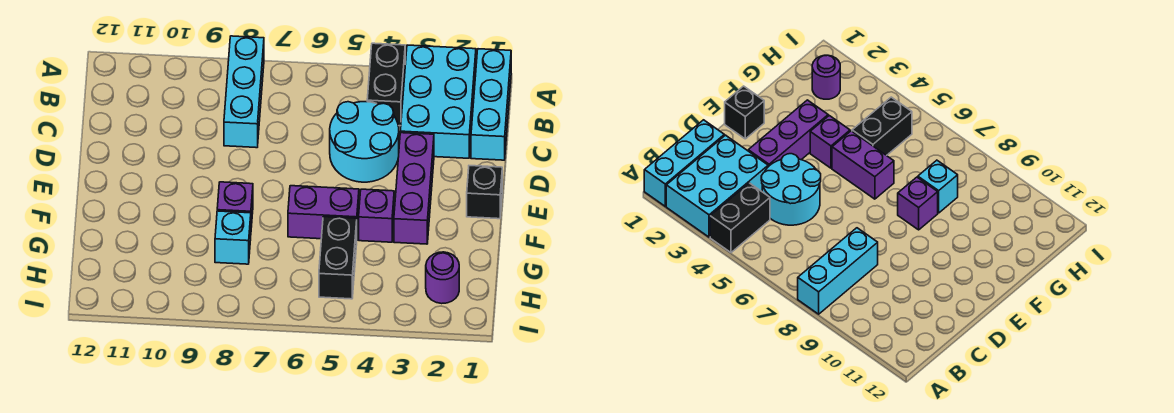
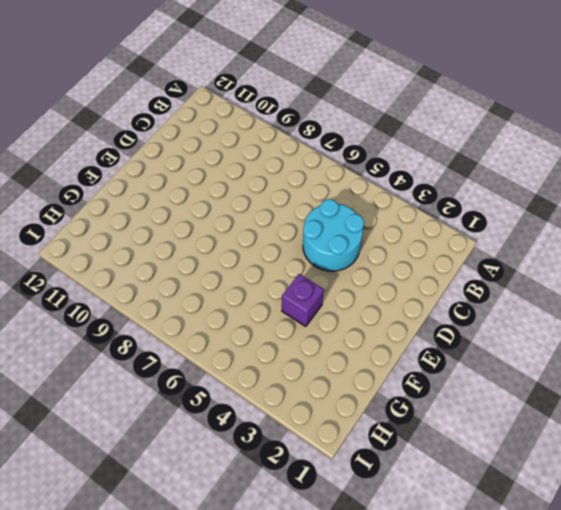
none -> cyan 1x3 brick [471,49,511,160]
none -> cyan 2x3 brick [400,45,476,158]
none -> black 1x2 brick [367,43,405,126]

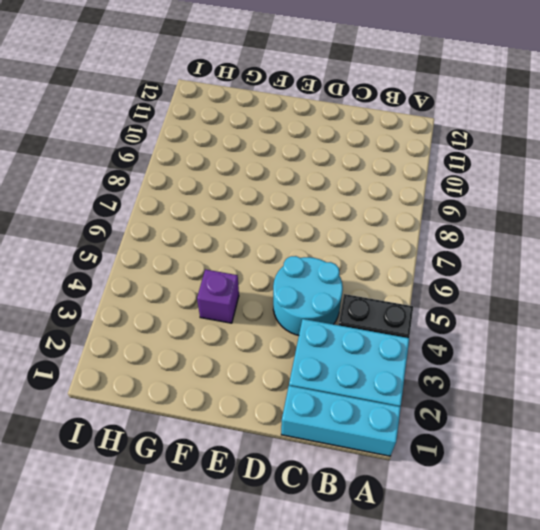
none -> cyan 1x3 brick [224,36,264,148]
none -> purple 1x3 brick [394,133,434,244]
none -> black 1x1 brick [467,166,502,219]

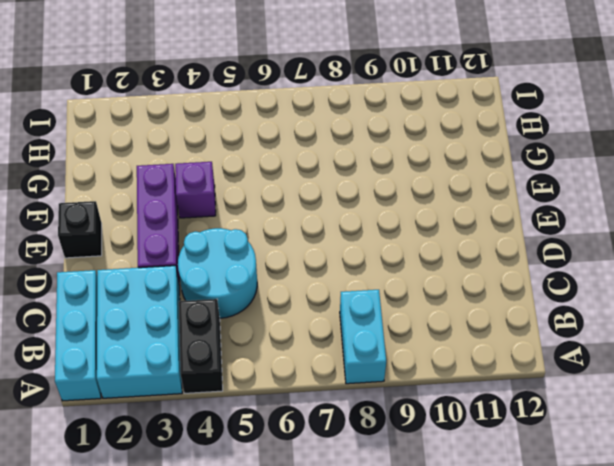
cyan 1x2 brick [340,290,386,384] -> cyan 1x3 brick [224,36,264,148]
none -> purple 1x2 brick [288,186,359,239]
none -> purple 1x1 brick [217,182,253,227]
none -> black 1x2 brick [319,217,357,299]

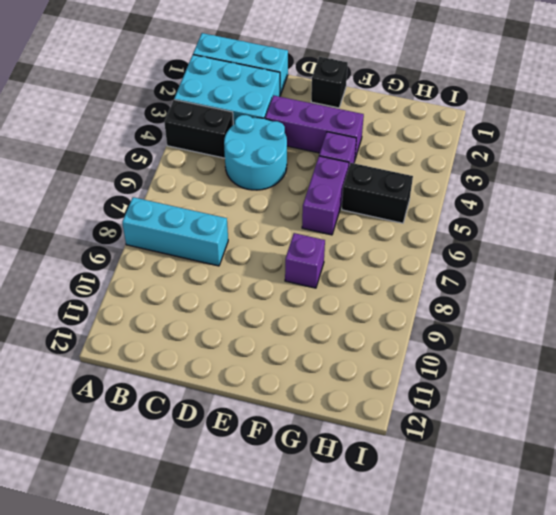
none -> cyan 1x1 brick [215,211,251,264]
none -> purple 1x1 round brick [426,252,459,304]

